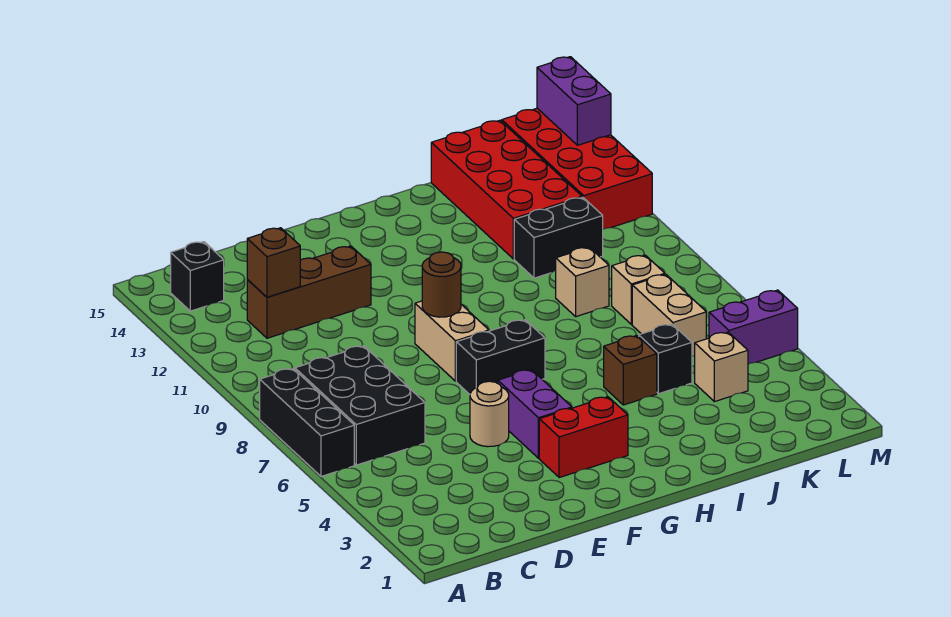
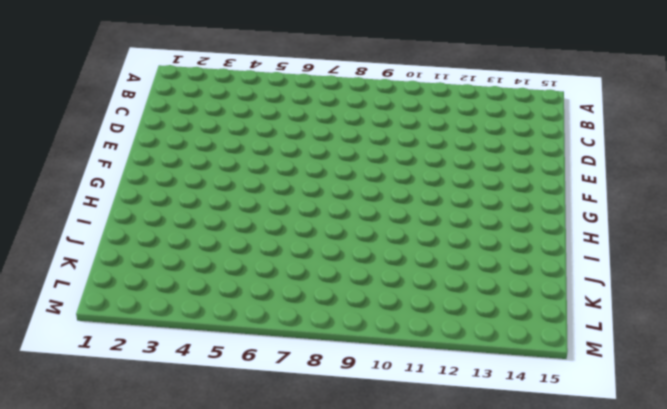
none -> black 1x3 brick [260,369,354,476]
none -> black 2x3 brick [295,346,425,465]
none -> black 1x1 brick [171,242,224,311]

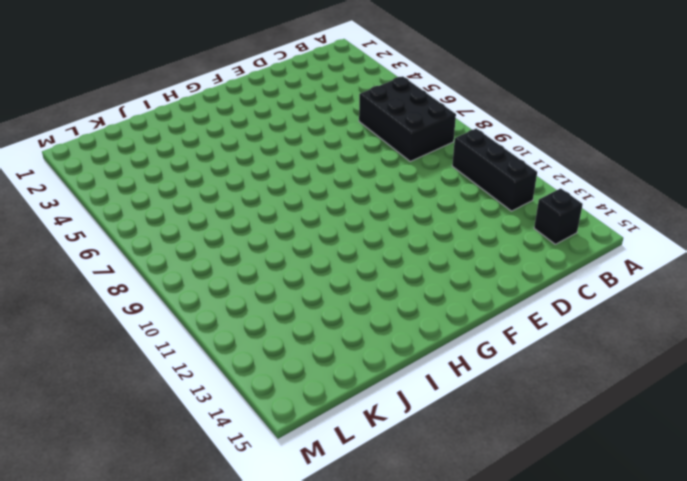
black 1x3 brick [452,128,537,211] -> black 1x3 brick moved to [260,369,354,476]
none -> brown 1x3 brick [247,246,371,338]
none -> tan 1x1 round brick [470,381,509,447]
none -> red 1x2 brick [539,397,628,478]

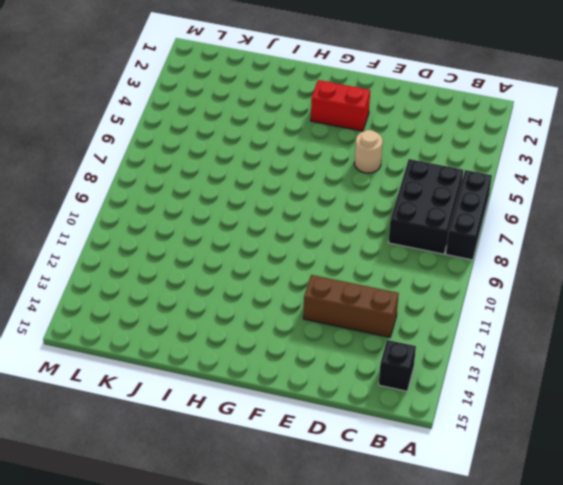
none -> purple 1x2 brick [498,370,572,458]
none -> black 1x2 brick [456,320,545,394]
none -> tan 1x2 brick [415,301,489,381]

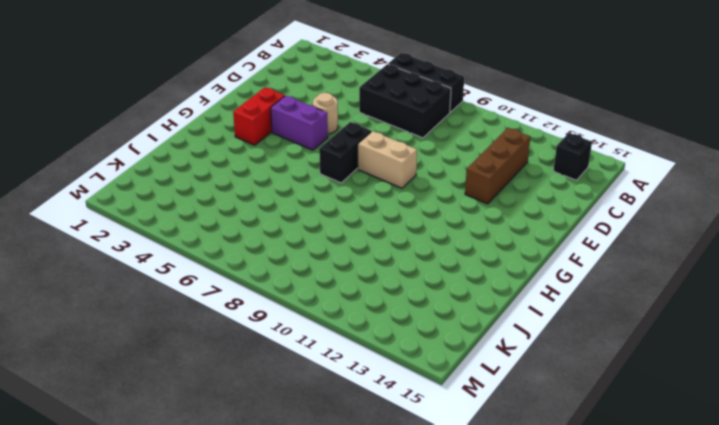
none -> brown 1x1 brick [604,336,657,405]
none -> black 1x1 brick [639,324,692,394]
none -> tan 1x1 brick [556,247,609,317]

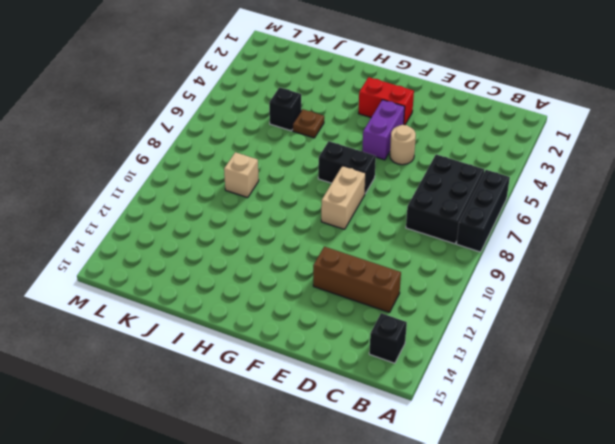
brown 1x1 plate [293,109,324,138] -> brown 1x1 brick [604,336,657,405]
none -> black 1x2 brick [514,197,603,278]
none -> red 2x4 brick [431,120,582,259]
none -> tan 1x1 brick [695,332,748,402]

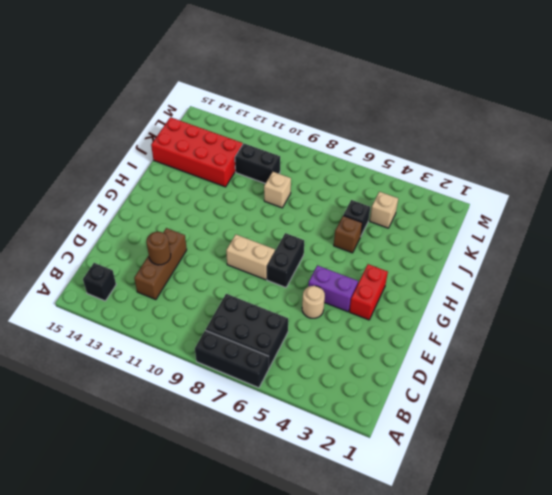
brown 1x1 round brick [146,232,171,265] -> brown 1x1 round brick moved to [422,252,461,317]
black 1x2 brick [235,144,280,183] -> black 1x2 brick turned to [514,197,603,278]
none -> tan 1x2 brick [632,274,706,356]
none -> tan 1x1 brick [612,255,665,325]
none -> purple 1x2 brick [709,290,798,364]

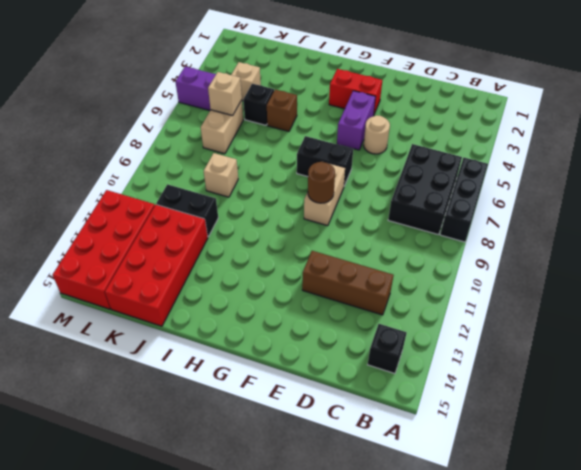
tan 1x1 brick [208,72,242,116] -> tan 1x1 brick moved to [612,255,665,325]
none -> brown 1x1 brick [247,228,300,297]
none -> purple 1x2 brick [537,57,611,145]

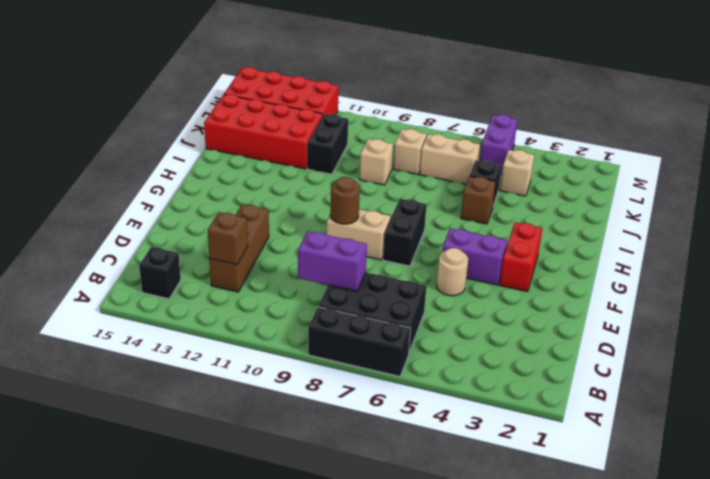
purple 1x2 brick [298,231,367,291] -> purple 1x2 brick moved to [537,57,611,145]

